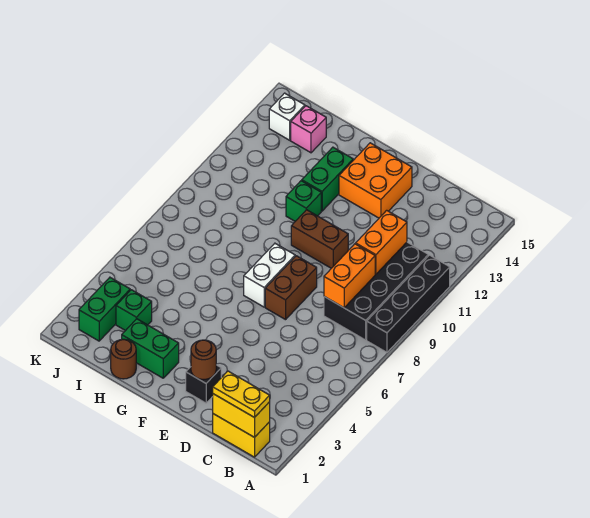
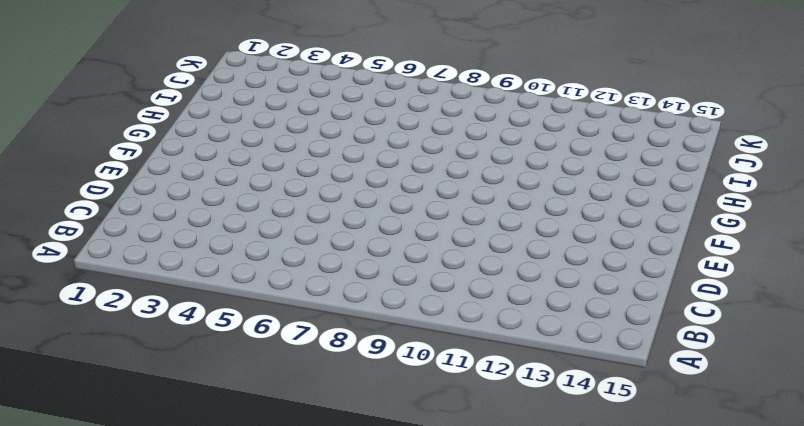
none -> black 1x4 brick [367,255,450,352]
none -> yellow 1x2 brick [213,414,270,457]
none -> black 2x4 brick [324,242,428,340]

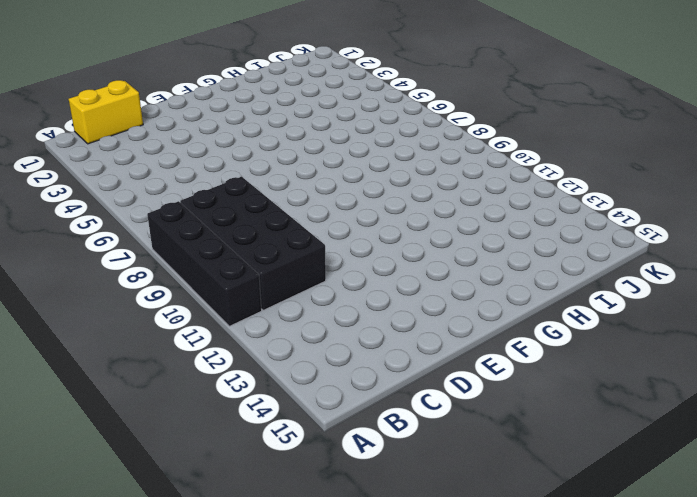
none -> black 1x1 brick [186,365,221,403]
none -> brown 1x2 brick [265,256,317,320]
none -> brown 1x2 brick [291,210,348,268]

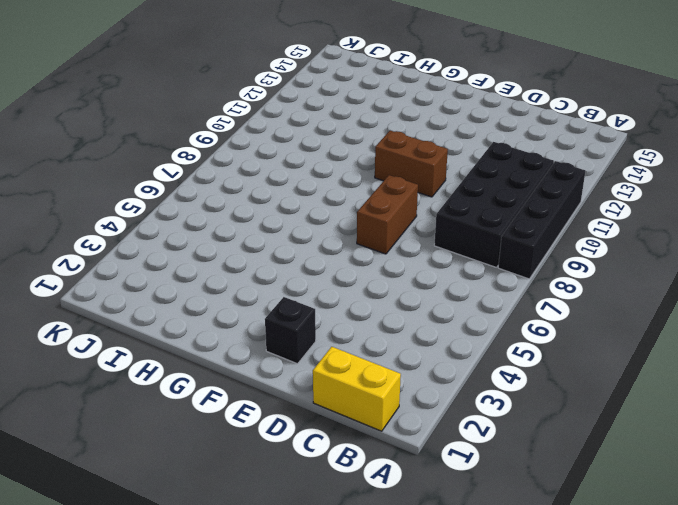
none -> orange 2x2 brick [339,143,412,218]
none -> white 1x2 brick [244,243,295,307]
none -> green 1x2 brick [122,319,179,378]

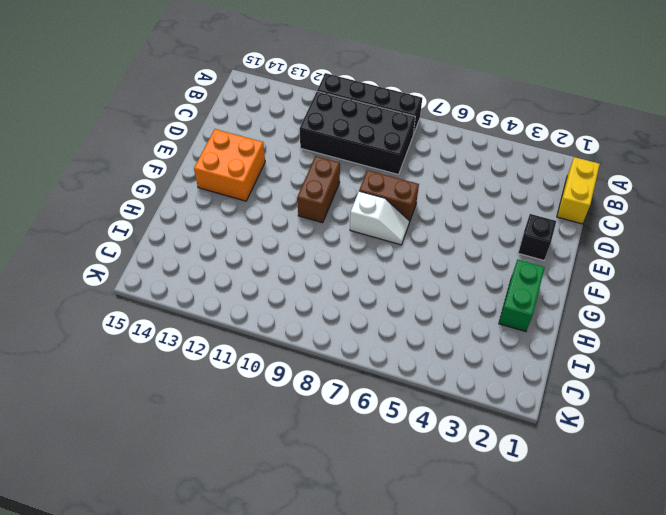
white 1x2 slope [350,191,409,245] -> white 1x2 brick [244,243,295,307]
none -> green 1x1 brick [286,181,321,221]
none -> green 1x2 brick [302,147,353,211]
none -> brown 1x1 round brick [111,339,136,379]

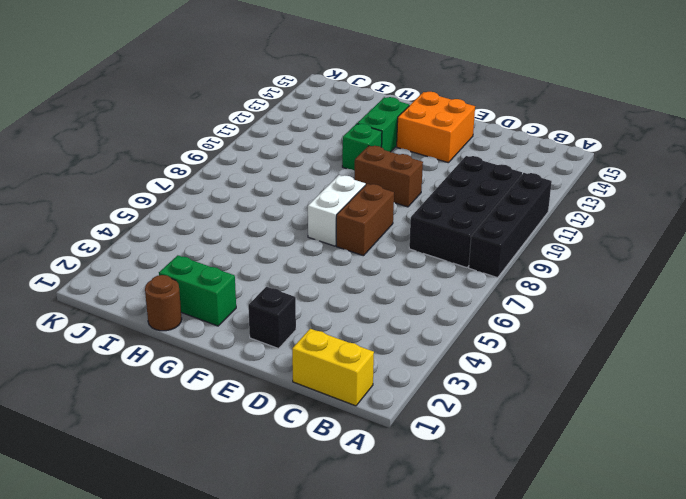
none -> green 1x1 brick [116,290,152,331]
none -> pink 1x1 brick [291,106,326,153]
none -> green 1x2 brick [79,277,130,341]

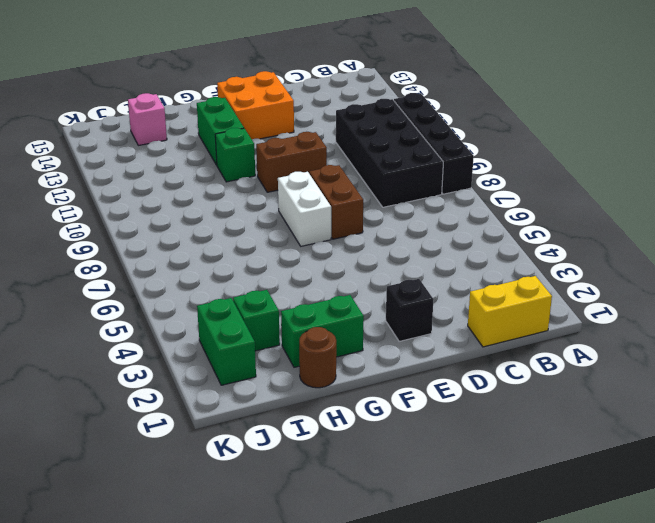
none -> white 1x1 brick [269,93,305,140]
none -> yellow 1x2 brick [213,394,270,437]
none -> orange 1x2 brick [324,244,375,308]

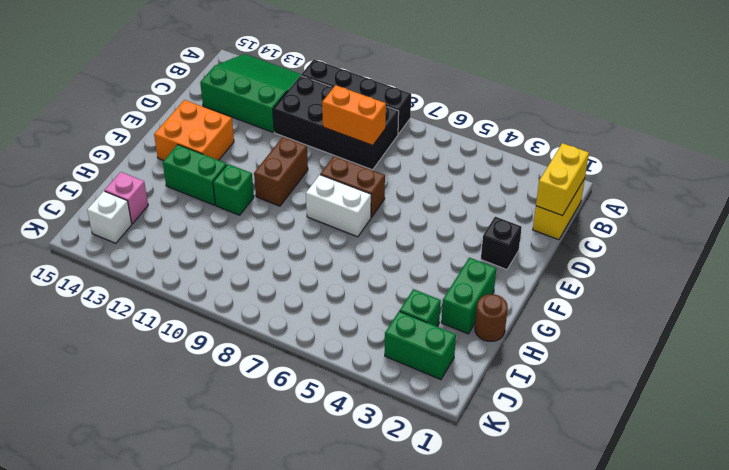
green 3x3 slope [200,54,301,132] -> none
none -> orange 1x2 brick [356,210,407,274]
none -> brown 1x1 round brick [191,340,216,379]
none -> yellow 1x2 plate [213,371,270,418]

